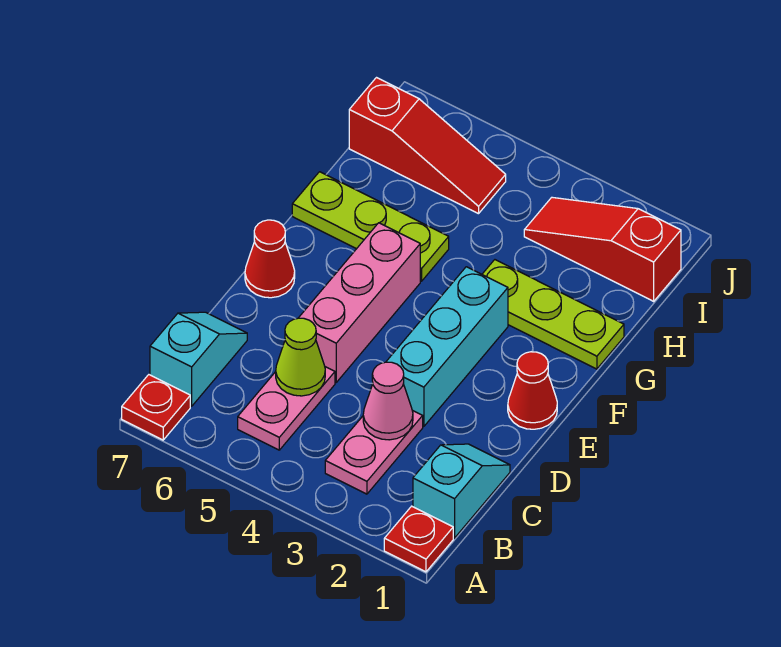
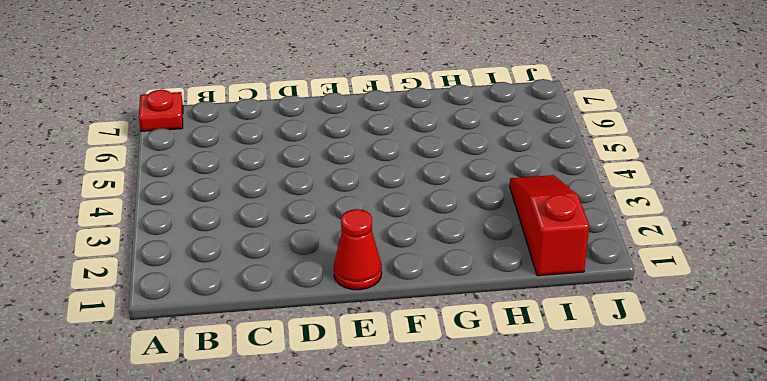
none -> red 1x1 plate [384,506,453,572]
none -> cyan 1x2 slope [413,444,510,538]
none -> pink 1x2 plate [325,410,423,494]

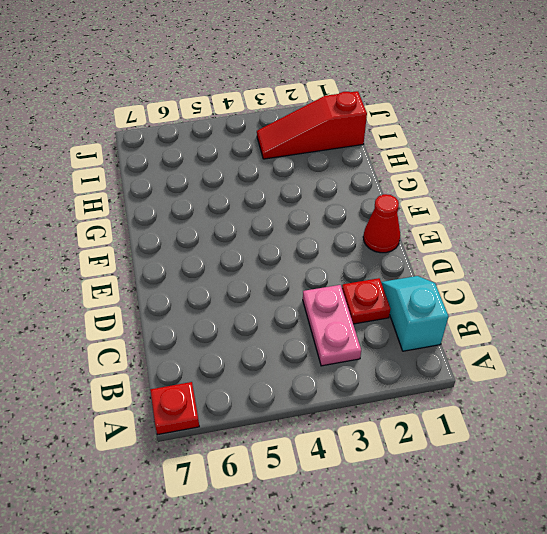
red 1x1 plate [342,278,390,324] -> red 1x1 plate moved to [384,506,453,572]
none -> pink 1x2 plate [238,367,335,450]
none -> cyan 1x2 slope [150,312,247,406]
none -> cyan 1x3 brick [386,267,508,427]

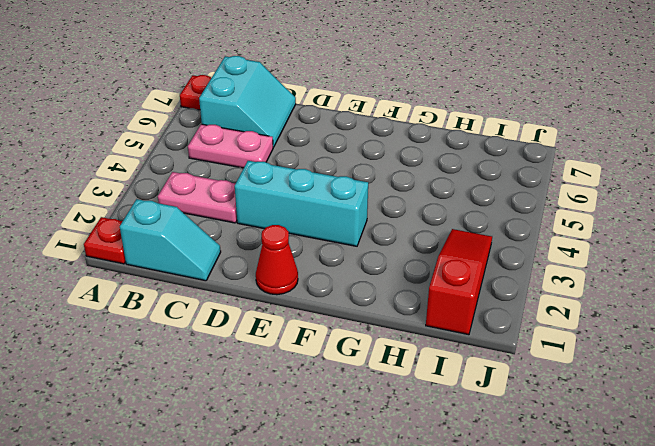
cyan 2x2 slope [199,56,296,147] -> cyan 1x2 slope [150,312,247,406]
none -> pink 1x3 brick [299,223,420,382]
none -> red 1x1 cone [245,220,295,298]
none -> lime 1x3 plate [482,260,624,369]

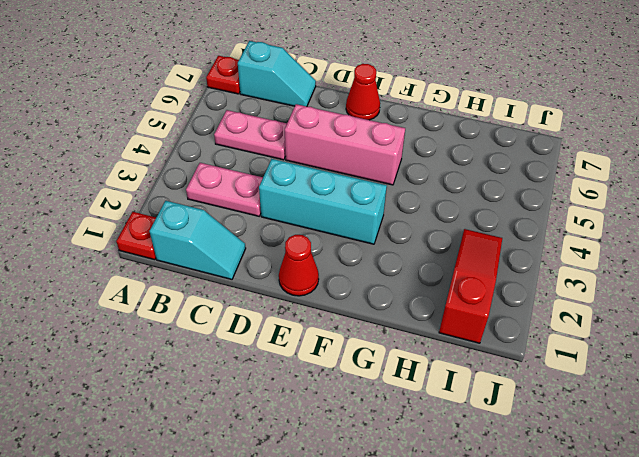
none -> lime 1x3 plate [482,260,624,369]
none -> lime 1x3 plate [292,172,449,281]
none -> red 1x3 slope [349,78,506,214]

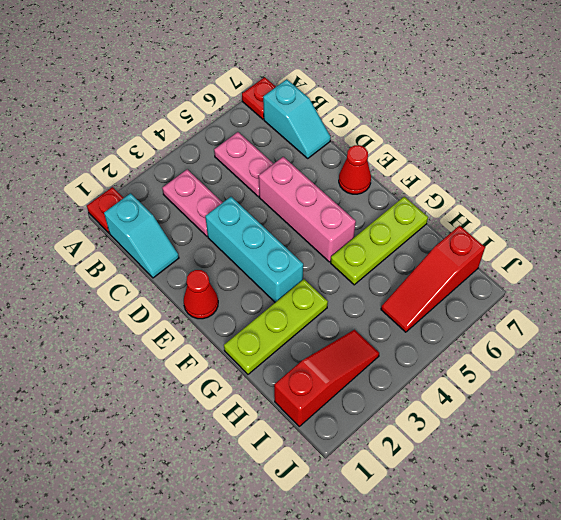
none -> pink 1x1 cone [363,362,413,440]
none -> lime 1x1 cone [276,318,325,396]

